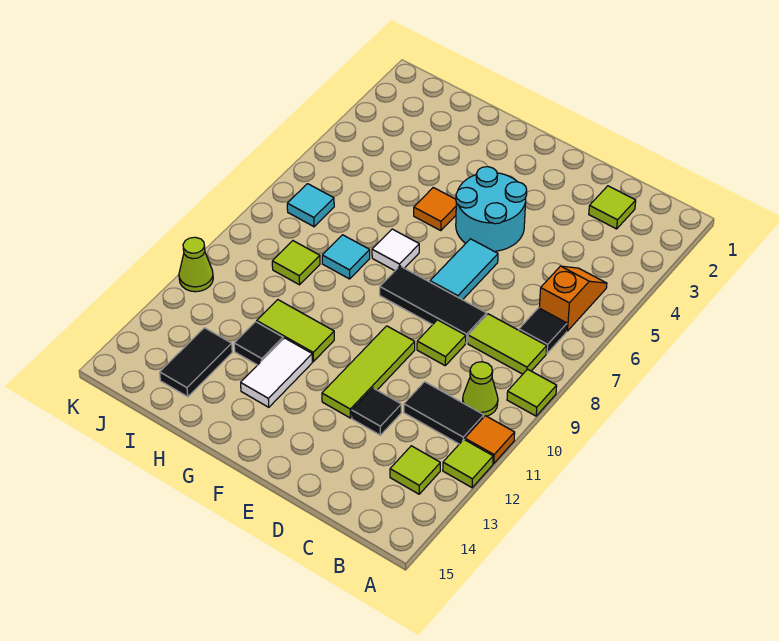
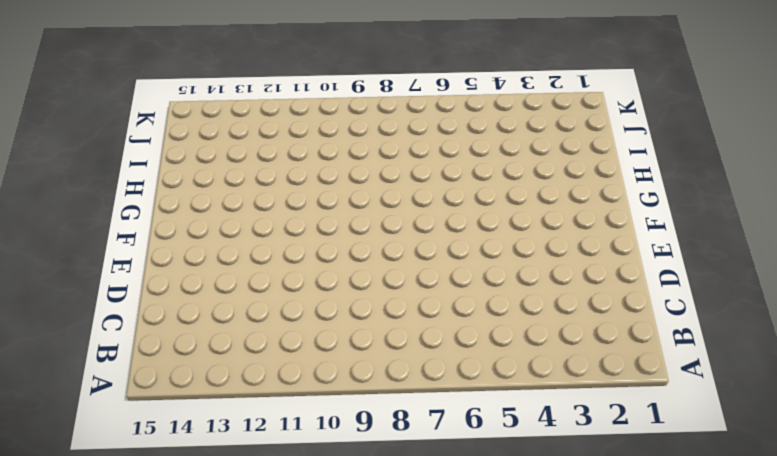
none -> lime 1x1 tile [507,369,557,416]
none -> orange 1x1 tile [465,416,515,464]
none -> lime 1x1 tile [443,440,493,488]

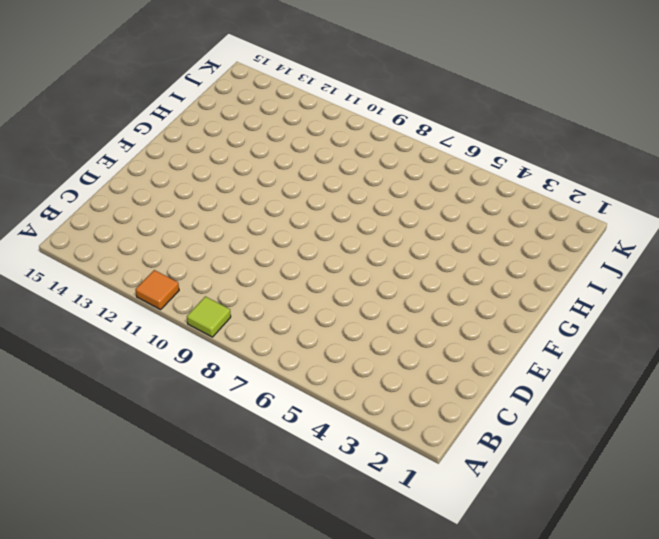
none -> lime 1x1 tile [443,440,493,488]
none -> orange 1x2 slope [539,266,607,331]
none -> black 1x1 tile [519,308,567,353]

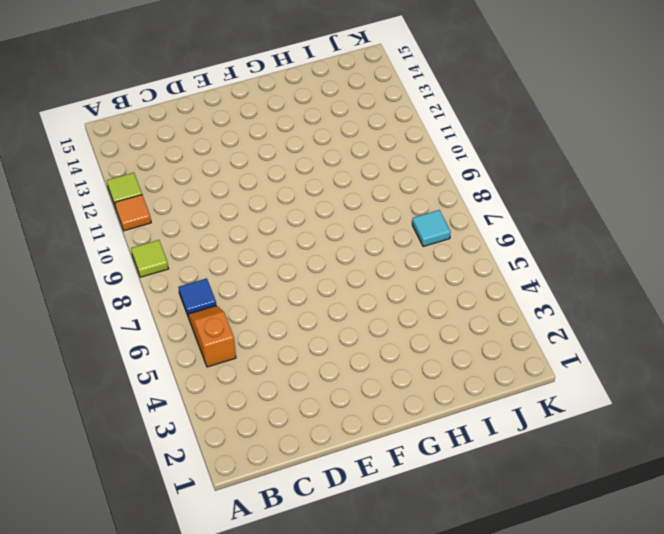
orange 1x2 slope [188,306,236,367] -> orange 1x2 slope turned to [539,266,607,331]
blue 1x1 tile [179,278,216,315] -> black 1x1 tile [519,308,567,353]
none -> lime 1x2 tile [468,314,547,374]
none -> lime 1x1 cone [463,362,498,416]
none -> black 1x2 tile [404,382,484,444]

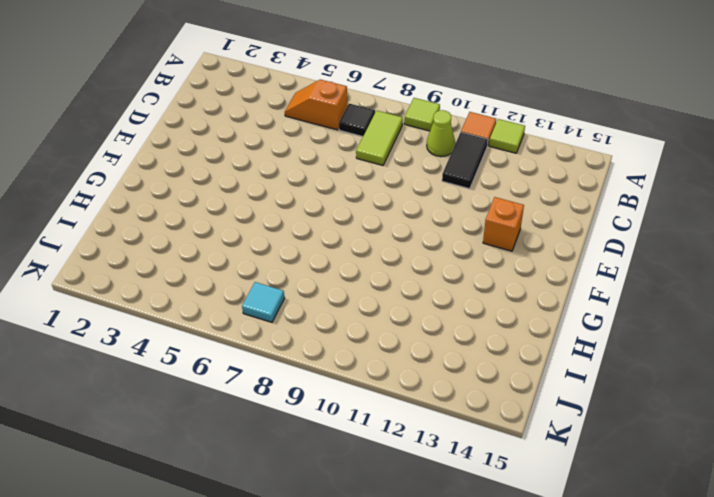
orange 1x1 brick [483,197,524,251] -> none
none -> lime 1x1 tile [390,446,440,494]
none -> lime 1x1 tile [589,186,636,229]
none -> black 1x3 tile [380,266,487,343]

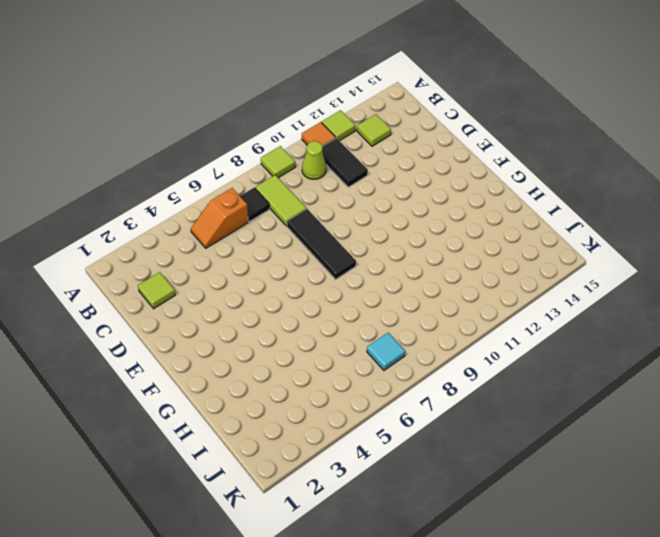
none -> lime 1x1 tile [417,320,466,365]
none -> black 1x1 tile [352,388,401,435]
none -> cyan 2x2 round brick [456,167,527,251]

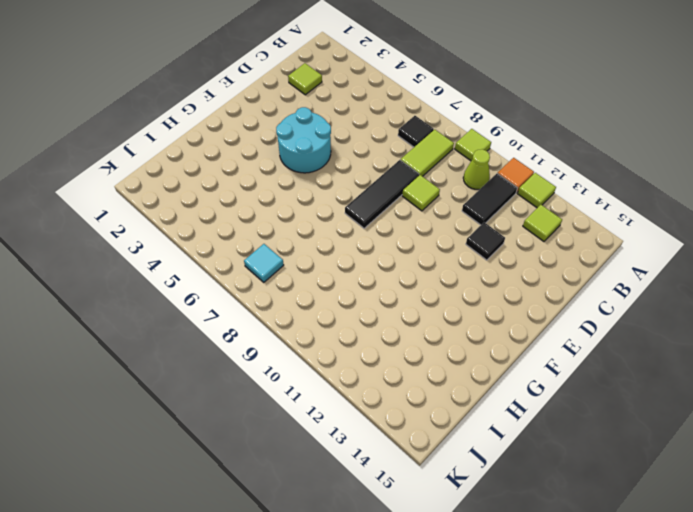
none -> orange 1x2 slope [539,266,607,331]
none -> cyan 1x2 tile [430,239,498,300]
none -> lime 1x3 tile [322,326,415,418]

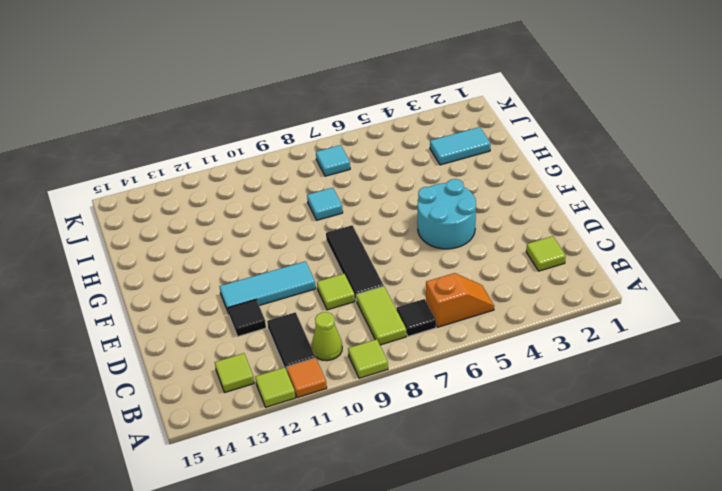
cyan 1x3 tile [219,261,316,313] -> lime 1x3 tile [322,326,415,418]
cyan 1x2 tile [430,127,491,165] -> cyan 1x2 tile moved to [430,239,498,300]
none -> orange 1x1 tile [414,188,456,231]
none -> white 1x1 tile [372,229,419,271]
none -> lime 1x2 tile [257,300,334,361]

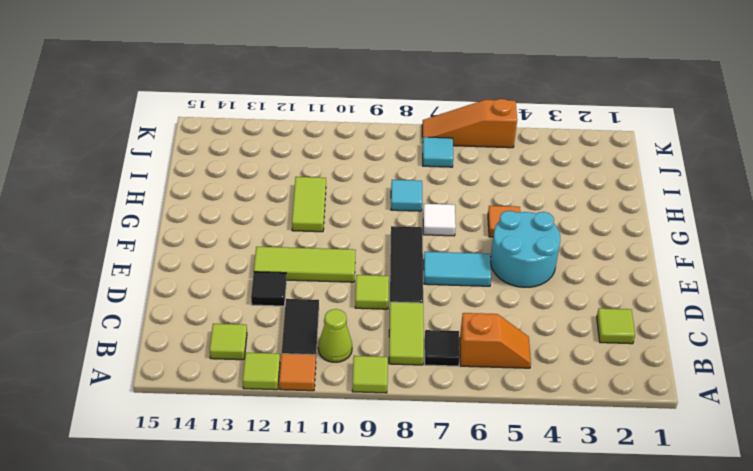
orange 1x3 slope [422,99,517,148] -> none
none -> white 1x2 tile [241,338,312,407]
none -> black 1x1 tile [234,322,283,365]
none -> lime 1x1 tile [272,241,320,285]

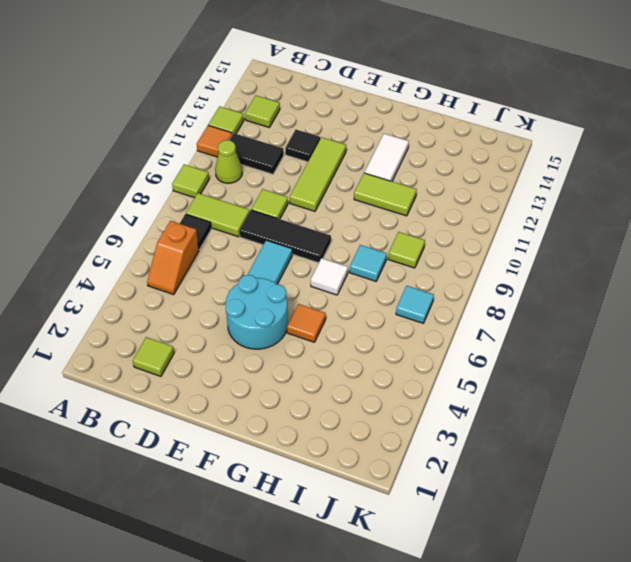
none -> black 1x1 tile [234,322,283,365]
none -> black 1x2 tile [160,328,232,397]
none -> lime 1x1 cone [179,237,213,292]

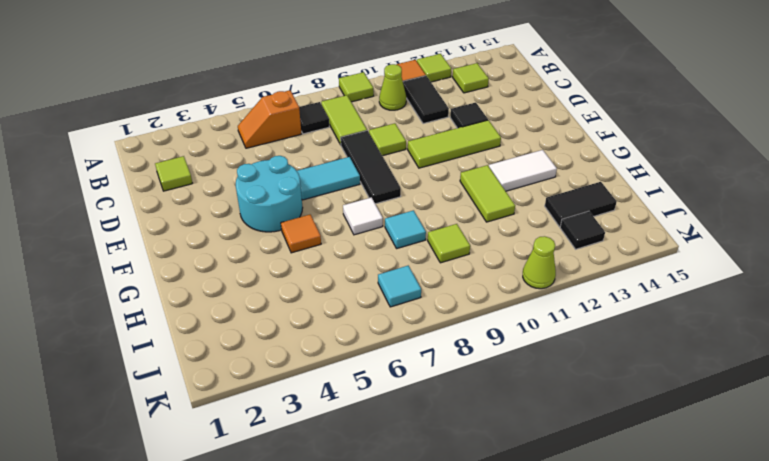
black 1x1 tile [560,211,605,249] -> black 1x1 tile moved to [234,322,283,365]

